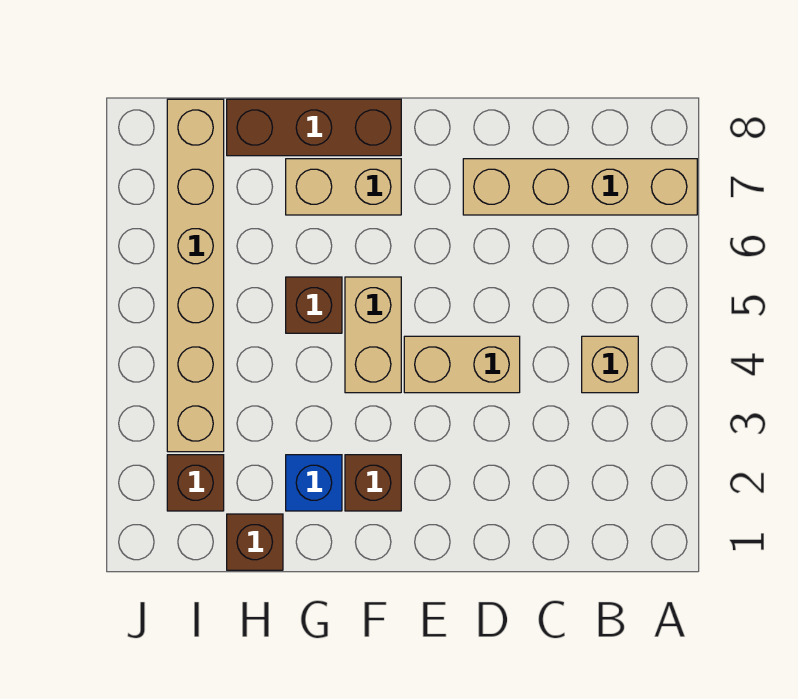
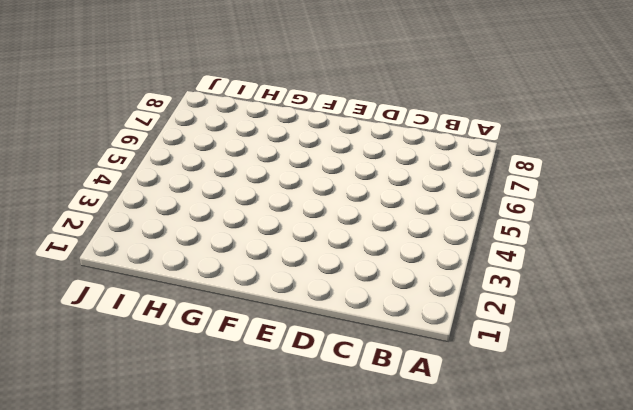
none -> tan 1x4 brick [463,159,697,215]
none -> tan 1x1 brick [582,336,638,393]
none -> tan 1x2 brick [404,336,520,393]

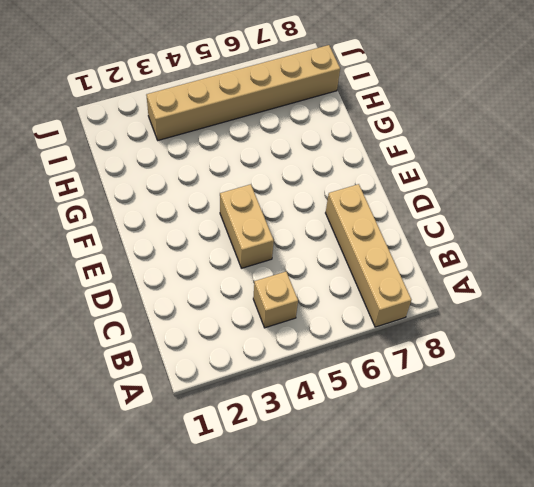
none -> brown 1x1 brick [345,455,401,511]
none -> tan 1x2 brick [345,277,401,393]
none -> tan 1x2 brick [286,159,401,215]

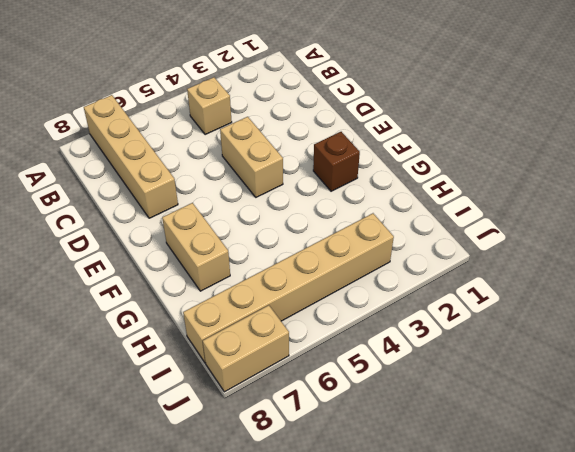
tan 1x2 brick [203,305,289,392] -> tan 1x2 brick moved to [345,277,401,393]
none -> brown 1x3 brick [227,99,401,156]
none -> blue 1x1 brick [286,455,342,511]
none -> brown 1x1 brick [286,277,342,333]

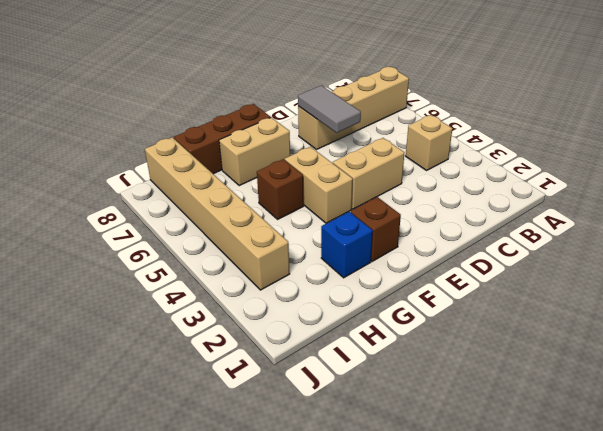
grey 1x2 tile [298,85,361,133] -> none
none -> brown 1x1 brick [227,514,283,570]
none -> brown 1x1 brick [167,455,224,511]

